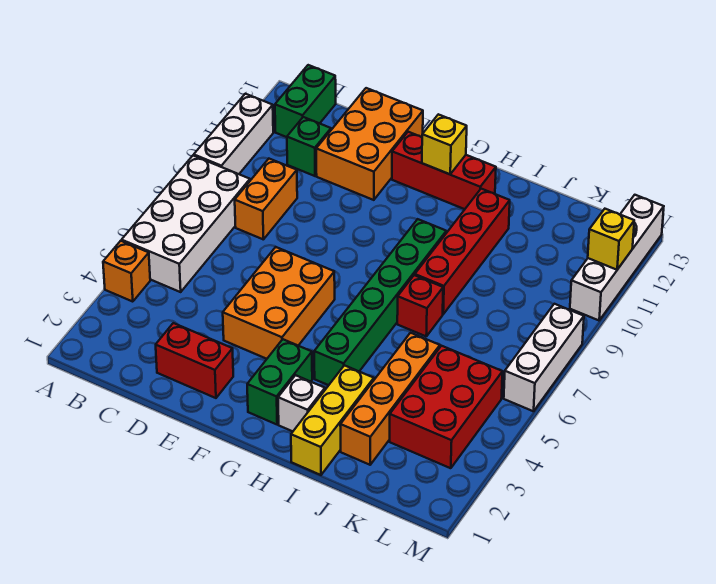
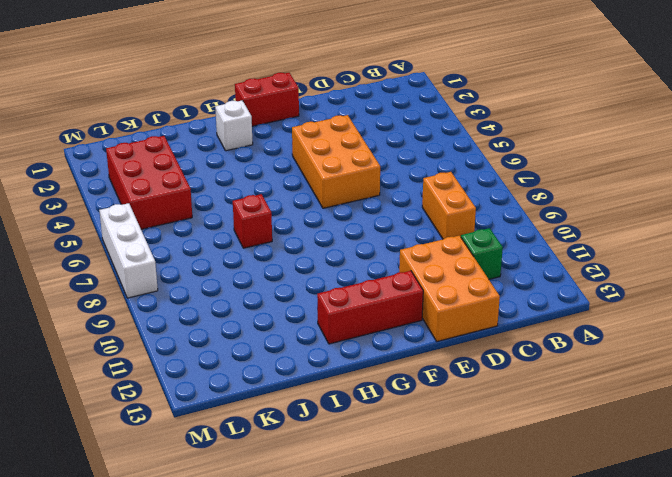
red 1x2 brick [235,73,299,126] -> red 1x2 brick moved to [156,323,233,398]
none -> orange 1x1 brick [103,241,150,302]
none -> white 2x4 brick [122,156,250,292]
none -> white 1x3 brick [194,94,273,174]

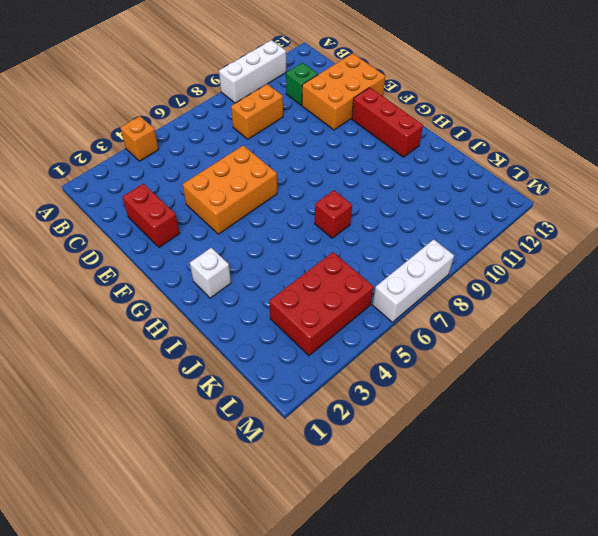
none -> white 2x4 brick [122,156,250,292]
none -> green 1x2 brick [275,65,336,137]
none -> green 1x2 brick [247,339,312,424]

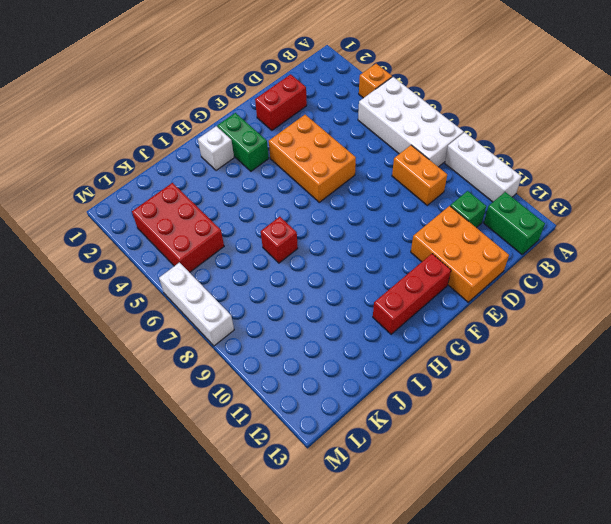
none -> green 1x6 brick [314,219,446,385]
none -> yellow 1x3 brick [291,365,374,475]
none -> red 1x4 brick [415,189,510,314]

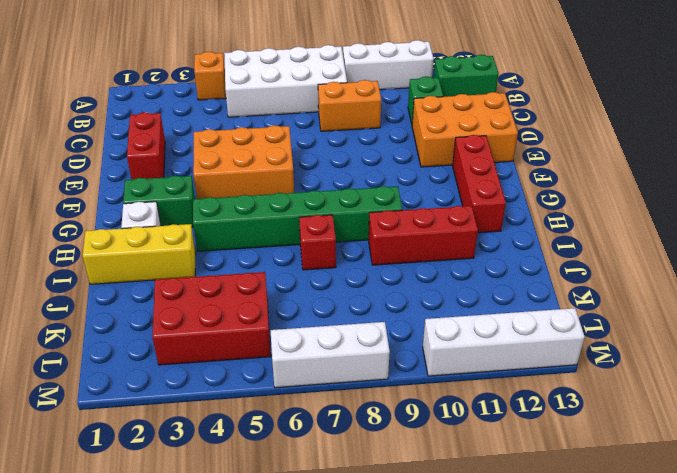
red 1x3 brick [369,206,478,265] -> red 1x4 brick [415,189,510,314]
none -> orange 1x4 brick [340,333,440,465]
none -> yellow 1x1 brick [422,114,467,174]
none -> yellow 1x1 brick [588,209,634,270]

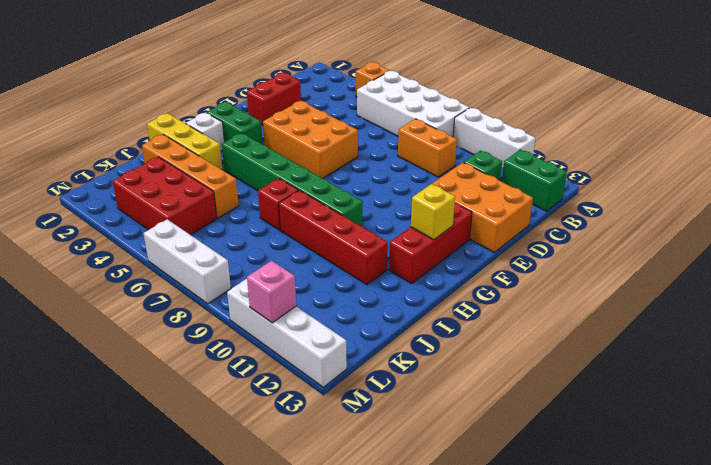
pink 1x1 brick [247,261,296,323] -> yellow 1x1 brick [588,209,634,270]

